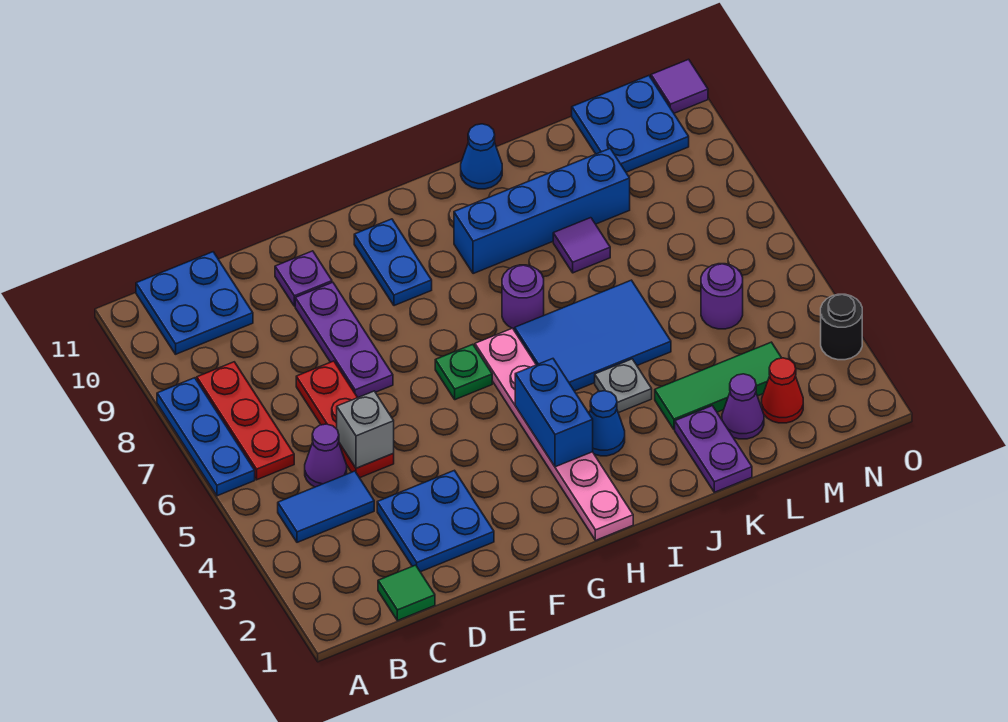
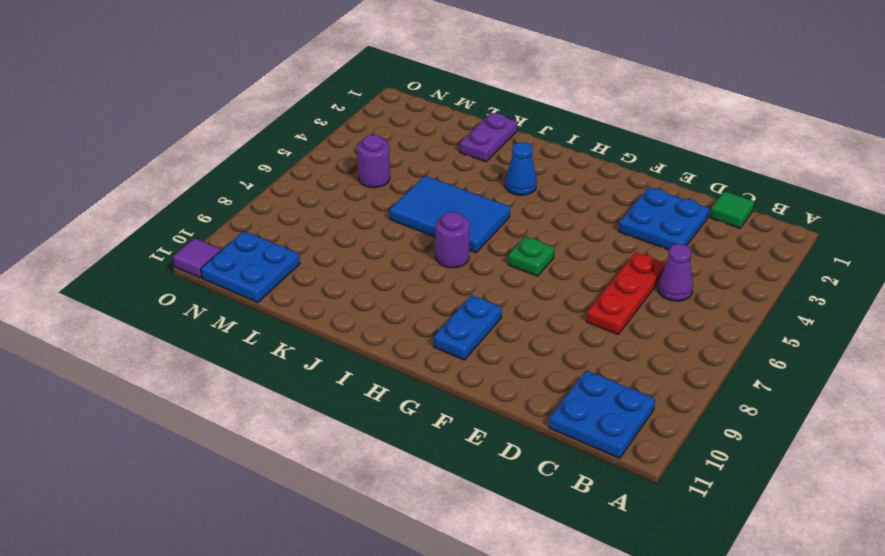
none -> blue 1x3 plate [157,378,255,496]
none -> blue 1x2 tile [278,471,374,542]
none -> red 1x3 plate [197,362,294,480]
none -> purple 1x3 plate [295,282,393,397]

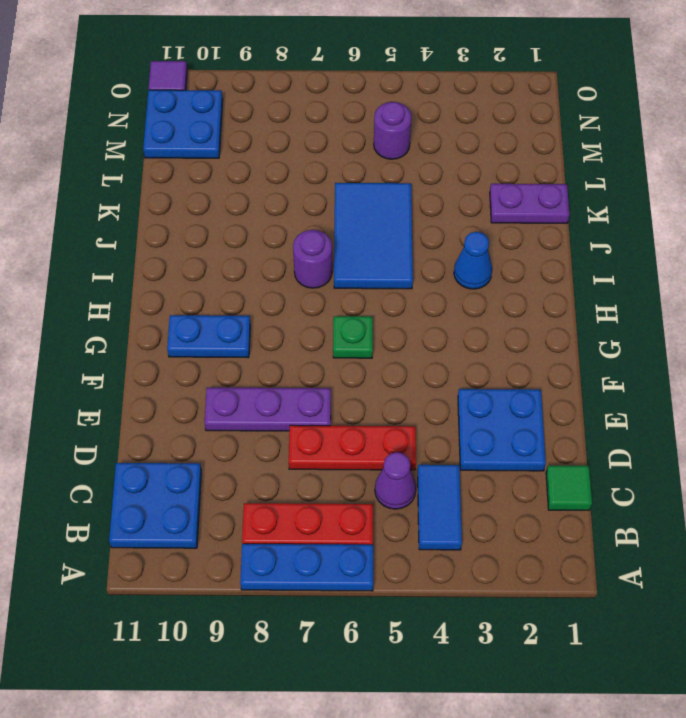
none -> purple 1x1 plate [275,251,332,306]
none -> pink 1x6 plate [475,328,633,540]
none -> blue 1x4 brick [454,149,630,274]
none -> grey 1x1 plate [595,359,652,413]

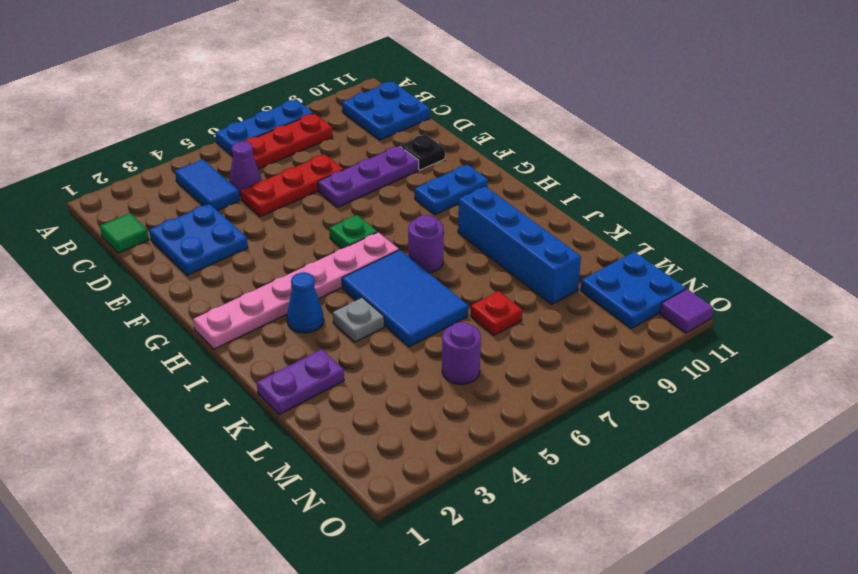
black 1x1 plate [400,134,445,170] -> purple 1x1 plate [275,251,332,306]
red 1x1 plate [471,291,522,335] -> none
none -> blue 1x1 cone [461,124,502,189]
none -> green 1x3 tile [655,342,781,430]
none -> purple 1x1 tile [553,218,610,273]
none -> purple 1x1 cone [722,374,764,439]

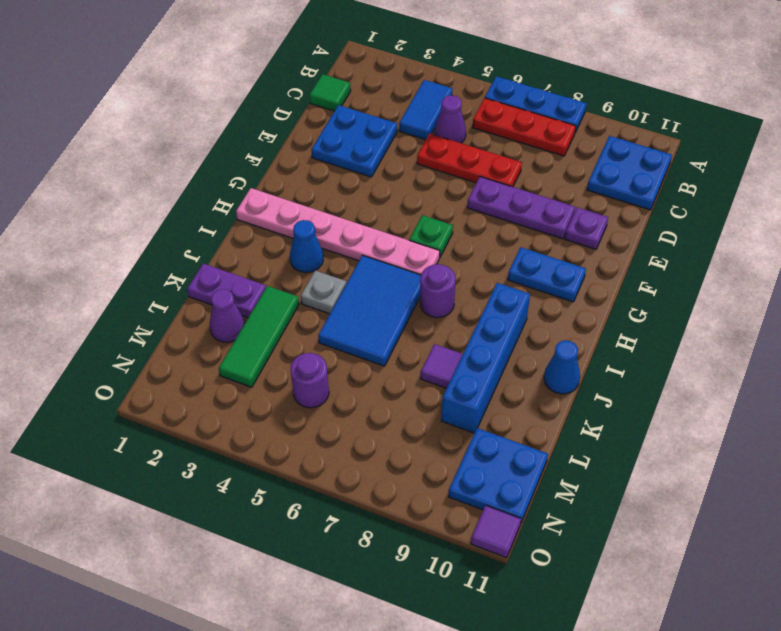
none -> red 1x1 cone [762,358,803,423]
none -> black 1x1 round brick [821,294,862,360]
none -> grey 1x1 brick [337,391,394,468]
none -> blue 1x2 brick [515,359,593,467]

